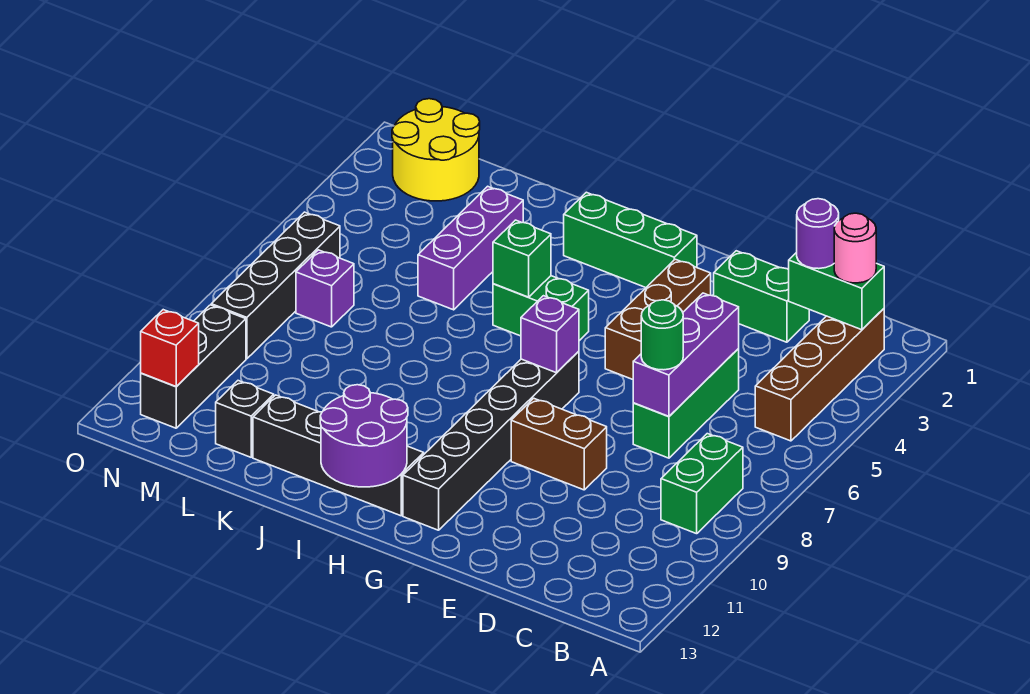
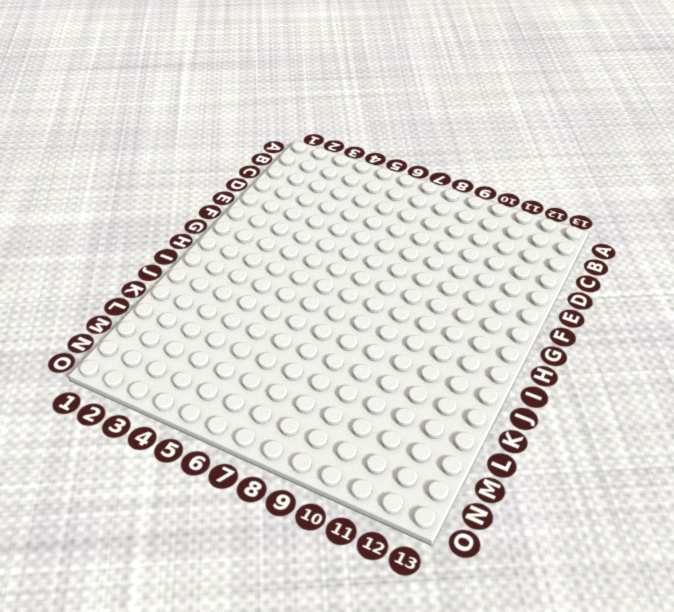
none -> brown 1x4 brick [755,309,884,441]
none -> green 1x2 brick [661,434,743,534]
none -> green 1x2 brick [714,251,809,342]

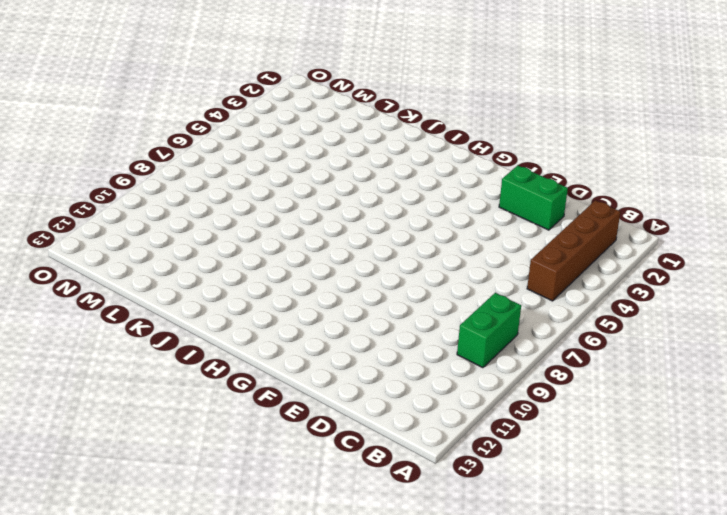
none -> green 1x3 brick [633,349,739,458]
none -> brown 1x2 brick [511,398,607,490]
none -> brown 1x3 brick [605,259,711,379]

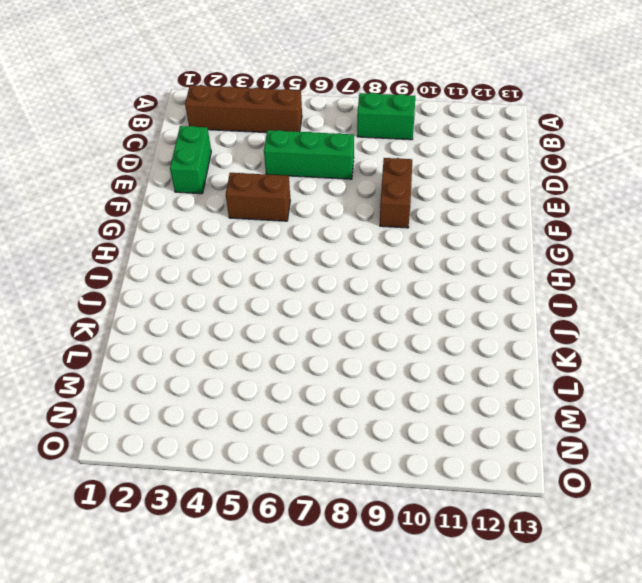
brown 1x2 brick [226,173,290,221] -> brown 1x3 brick [605,259,711,379]
none -> green 1x3 brick [564,192,697,288]
none -> black 1x6 brick [403,351,579,530]
none -> green 1x2 brick [493,276,589,341]

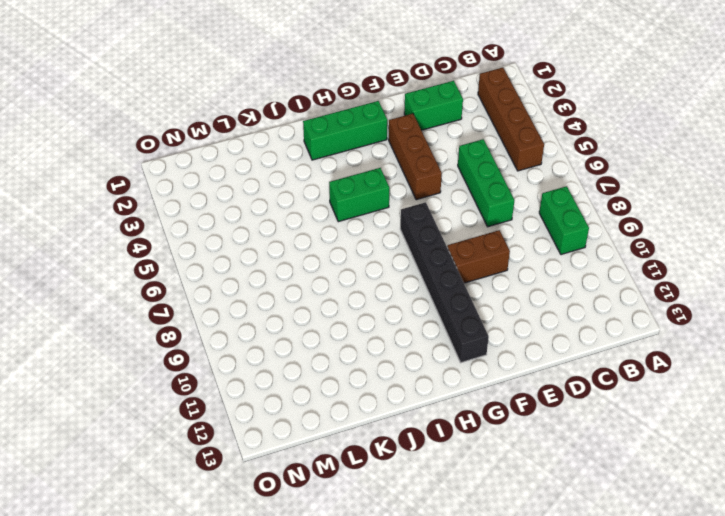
none -> black 1x4 brick [253,395,424,516]
none -> purple 1x3 brick [418,186,523,310]
none -> black 1x1 brick [216,381,274,457]

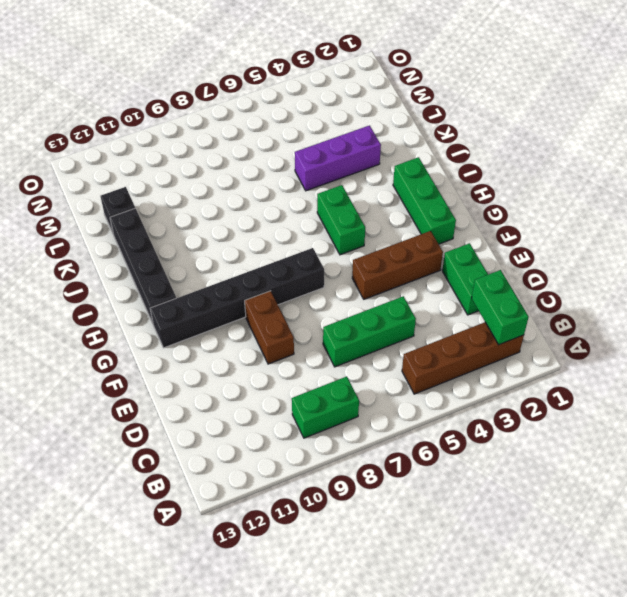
none -> yellow 2x2 round brick [392,99,480,201]
none -> purple 1x1 brick [296,250,354,327]
none -> black 1x4 brick [211,212,340,359]

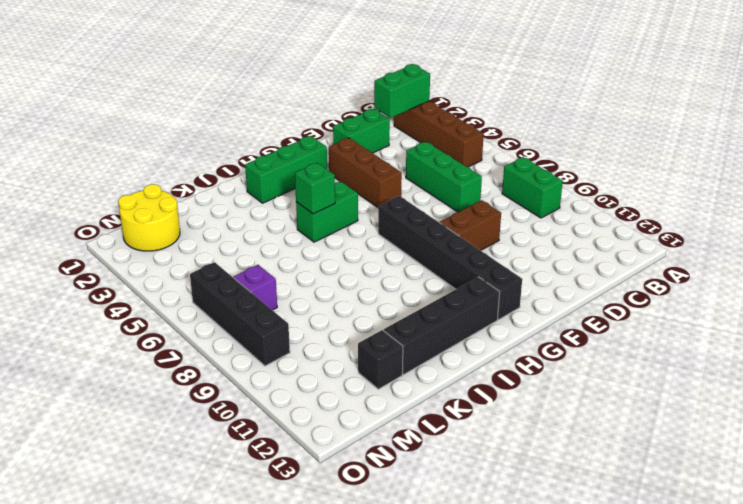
none -> purple 1x3 brick [418,186,523,310]
none -> black 1x3 brick [141,305,246,428]
none -> purple 1x3 brick [633,293,739,417]

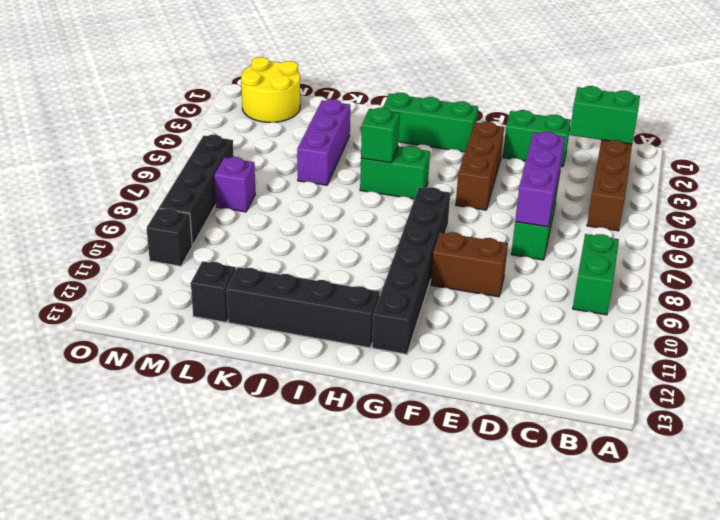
black 1x1 brick [147,208,192,266] -> black 1x3 brick [141,305,246,428]
none -> purple 1x1 brick [521,296,579,373]
none -> purple 2x2 round brick [320,385,408,487]
none -> red 1x1 brick [141,310,199,387]

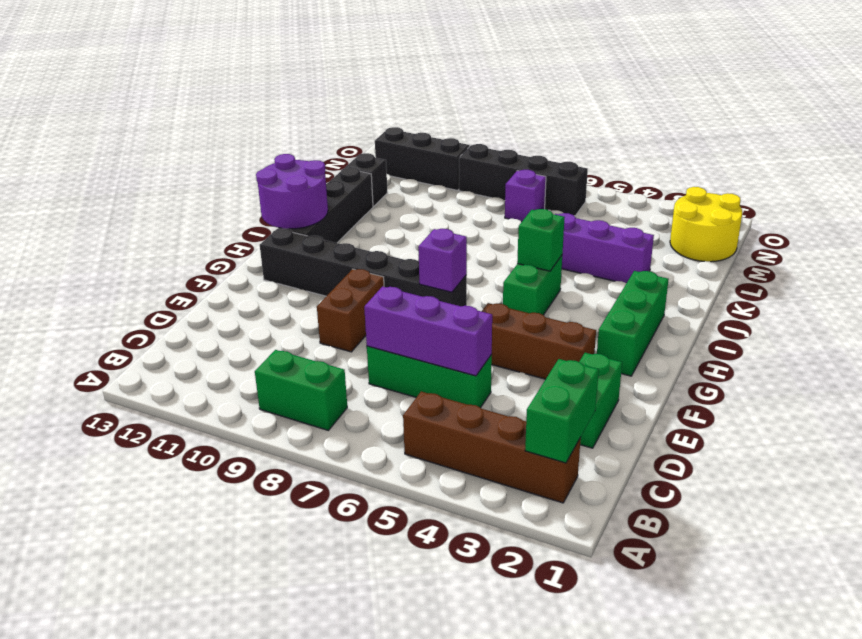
none -> red 1x1 brick [141,310,199,387]
none -> pink 1x1 round brick [834,213,876,283]
none -> purple 1x1 round brick [797,199,839,269]

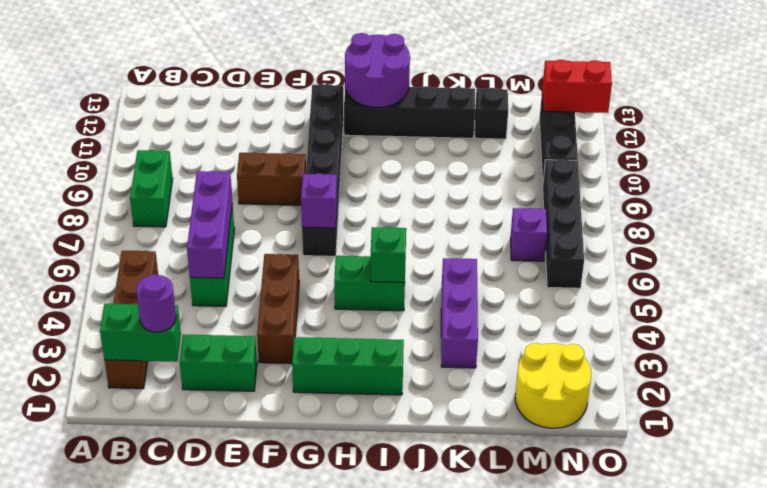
red 1x2 brick [542,60,612,113] -> red 1x1 brick [141,310,199,387]
none -> pink 1x1 round brick [834,213,876,283]
none -> green 1x1 round brick [641,300,683,370]

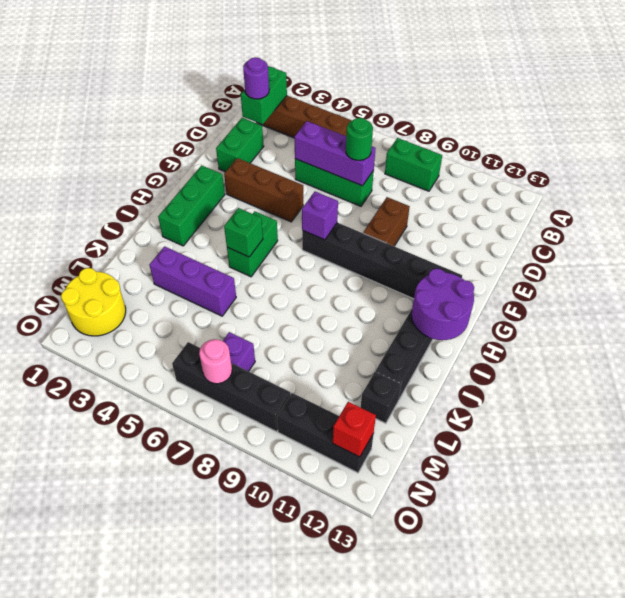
pink 1x1 round brick [199,339,232,384] -> pink 1x1 round brick moved to [834,213,876,283]

